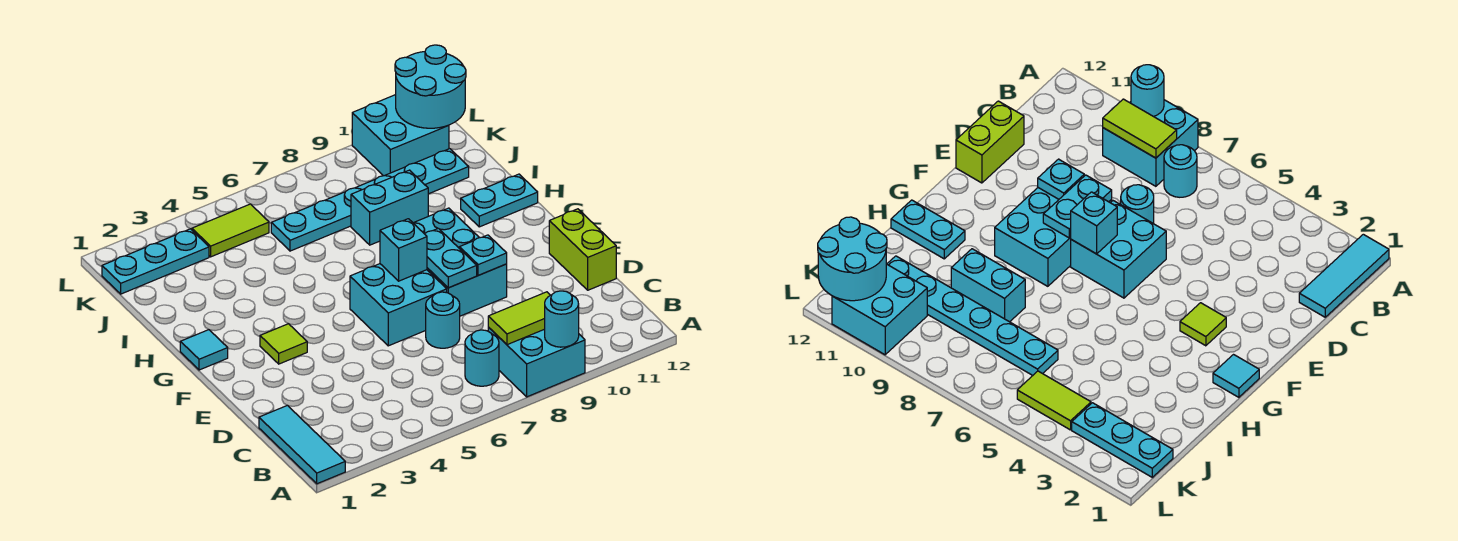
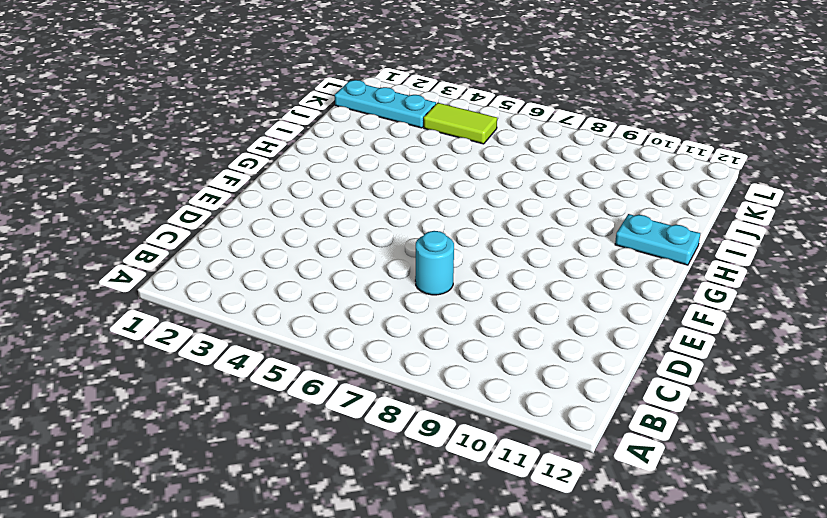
none -> cyan 1x3 tile [259,405,345,484]
none -> cyan 2x2 brick [488,327,585,397]
none -> cyan 1x1 round brick [465,330,499,386]

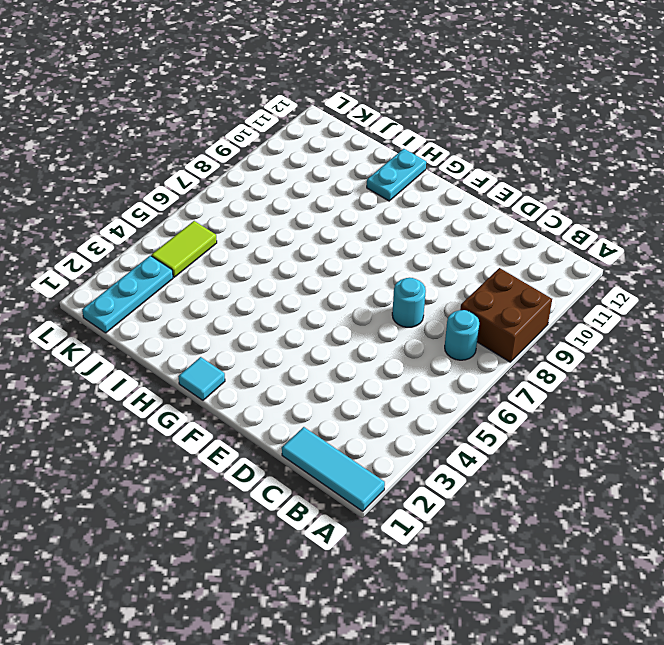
brown 2x2 brick [460,268,552,362] -> cyan 2x2 brick [488,327,585,397]
none -> lime 1x2 brick [549,209,616,290]
none -> cyan 2x2 brick [350,264,447,346]
none -> cyan 2x3 brick [414,208,507,316]

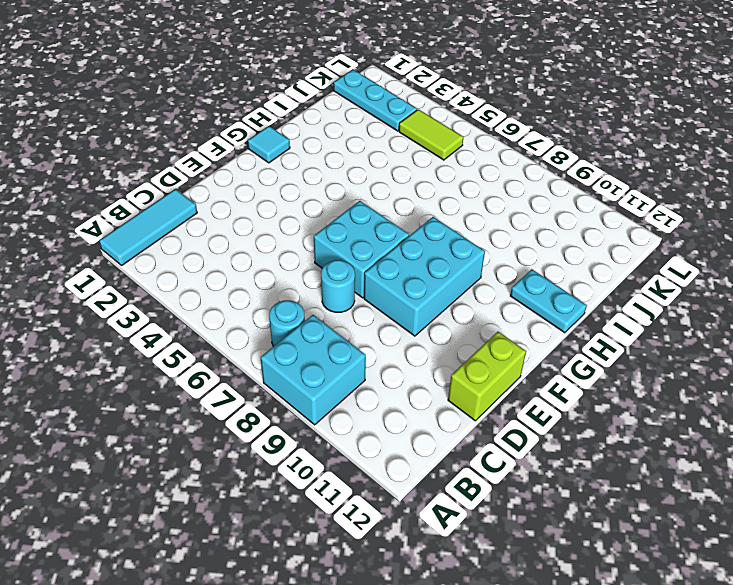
none -> lime 1x1 tile [260,324,307,364]
none -> cyan 1x2 brick [351,170,428,245]
none -> cyan 1x6 plate [271,149,469,251]

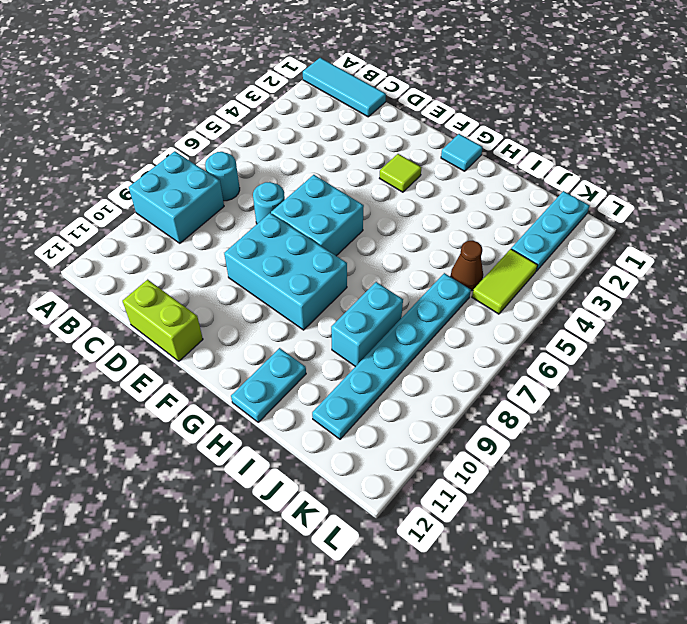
brown 1x1 cone [450,241,483,291] -> none
none -> cyan 2x2 brick [352,95,449,176]
none -> cyan 1x1 round brick [545,291,579,347]
none -> lime 1x2 tile [488,292,550,345]

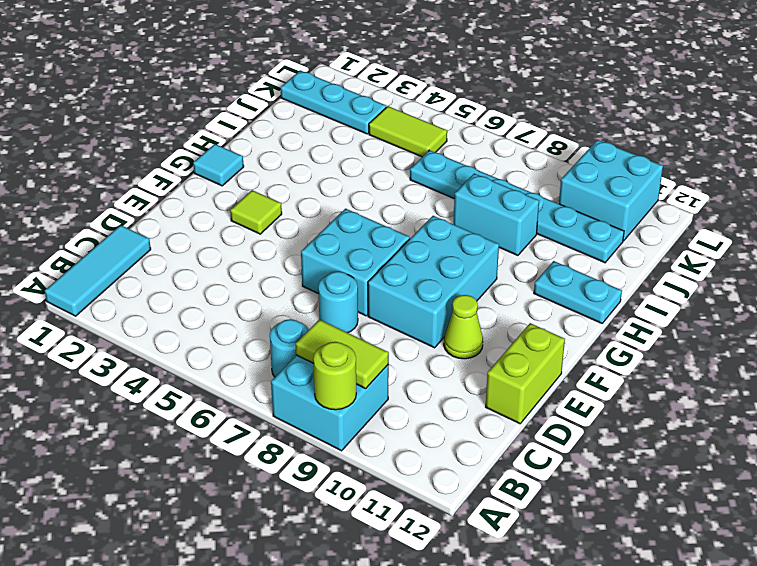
lime 1x1 round brick [313,342,356,410] -> cyan 1x1 round brick [545,291,579,347]
lime 1x1 cone [444,295,483,359] -> none
none -> cyan 1x2 plate [425,228,477,288]
none -> cyan 1x1 plate [459,235,507,275]
none -> cyan 1x1 brick [380,219,427,281]

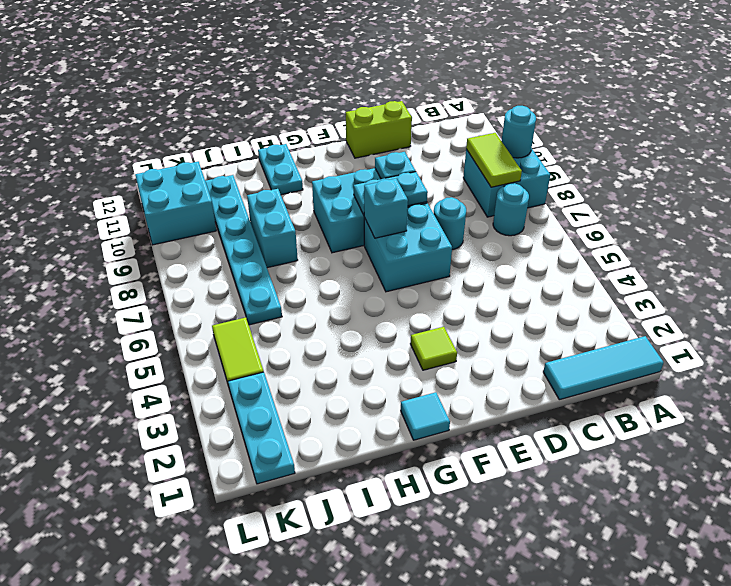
none -> cyan 2x2 round brick [395,45,466,128]

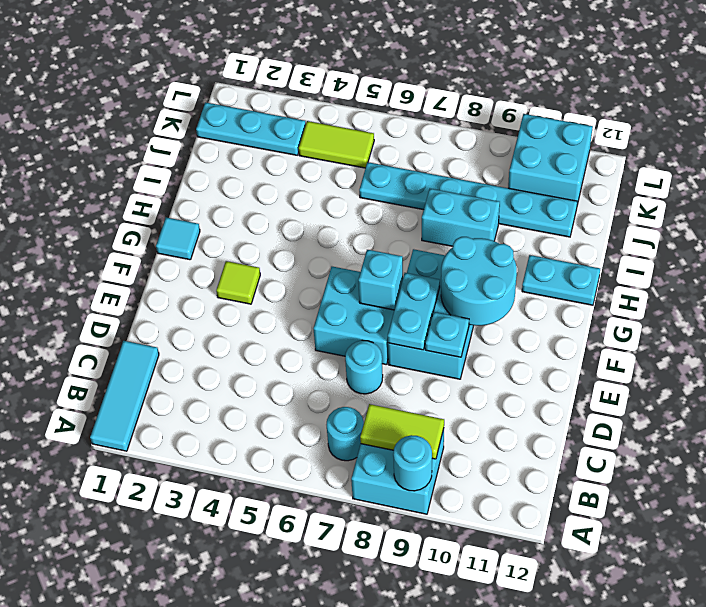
cyan 2x2 round brick [441,237,517,326] -> cyan 2x2 round brick moved to [395,45,466,128]
none -> lime 1x2 brick [549,209,616,290]

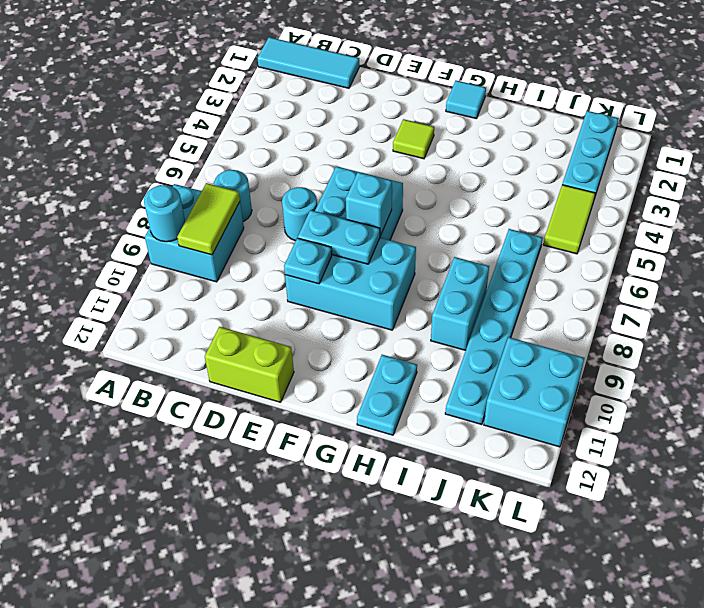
none -> cyan 2x2 round brick [395,45,466,128]

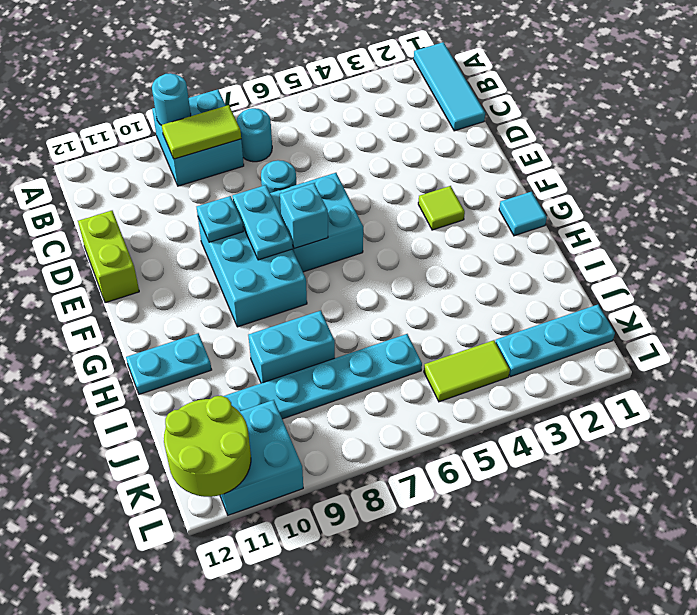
lime 2x2 round brick [164,396,251,497] -> cyan 2x2 round brick [395,45,466,128]

